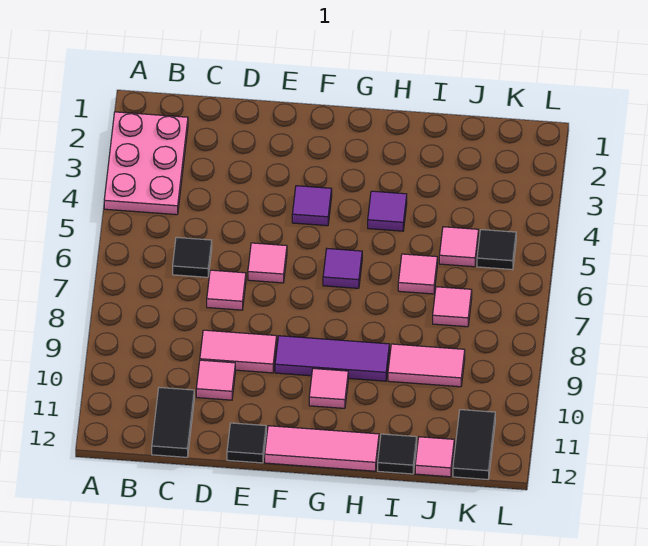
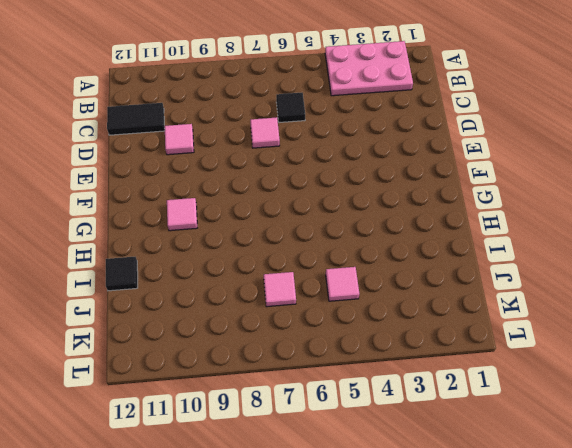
none -> pink 1x2 tile [200,330,277,373]
none -> pink 1x1 tile [248,243,287,283]
none -> black 1x1 tile [227,423,266,463]

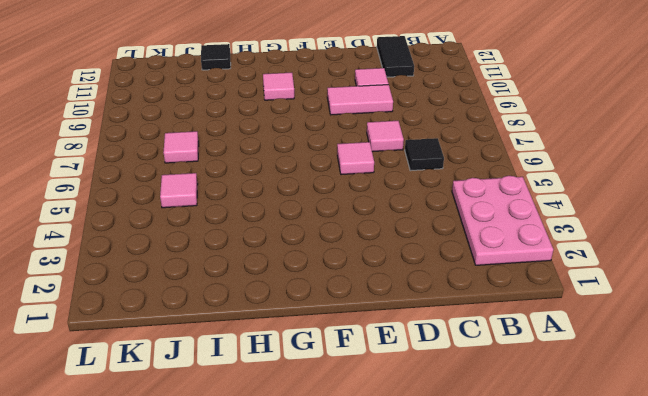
none -> black 1x1 tile [227,423,266,463]
none -> purple 1x1 tile [292,186,332,226]
none -> purple 1x3 tile [275,336,389,381]

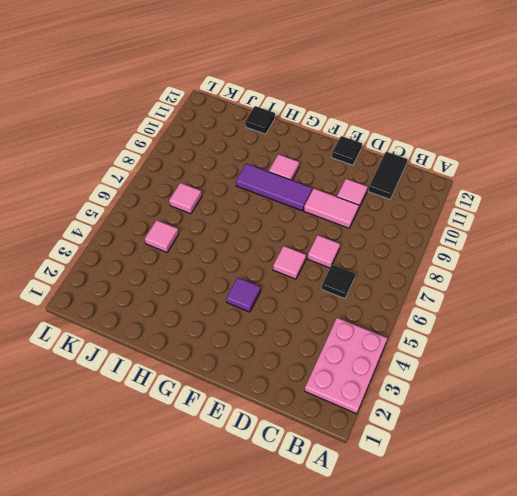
none -> pink 1x3 tile [265,426,379,471]
none -> purple 1x1 tile [323,249,362,288]
none -> purple 1x1 tile [368,191,407,231]

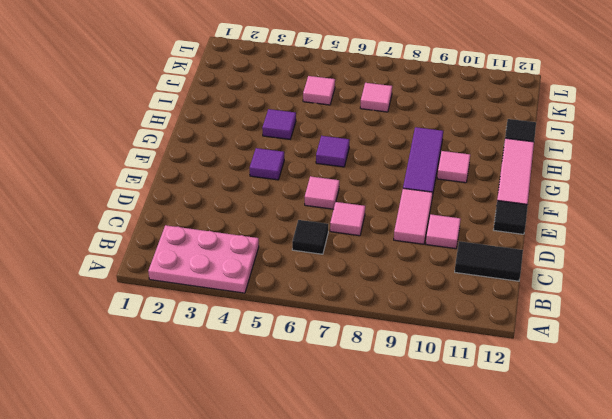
none -> pink 1x1 tile [398,254,437,294]
none -> pink 1x2 tile [388,344,465,387]
none -> pink 1x1 tile [415,437,454,477]

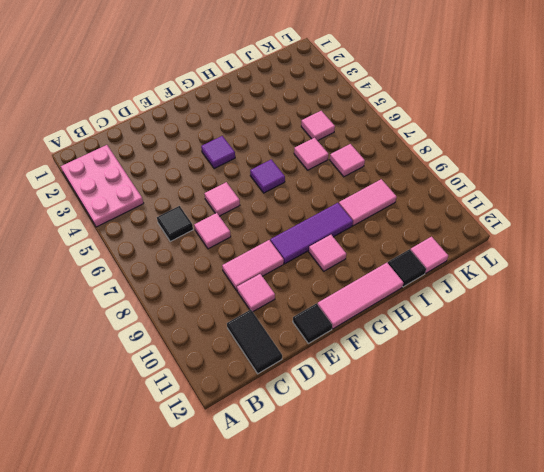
none -> purple 1x1 tile [368,191,407,231]
none -> black 1x1 tile [477,230,516,270]
none -> black 1x2 tile [453,410,495,479]

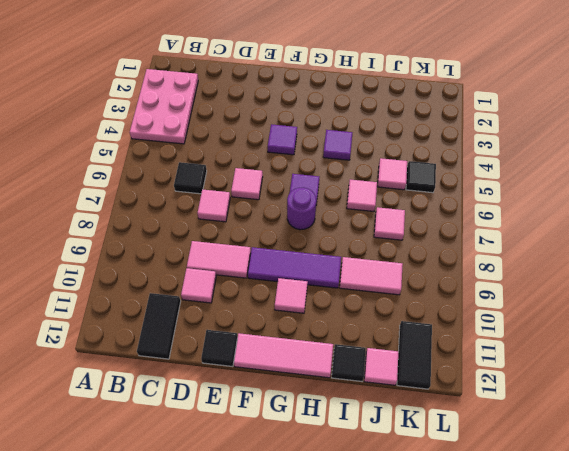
purple 1x1 round brick [287,188,316,230] -> none

